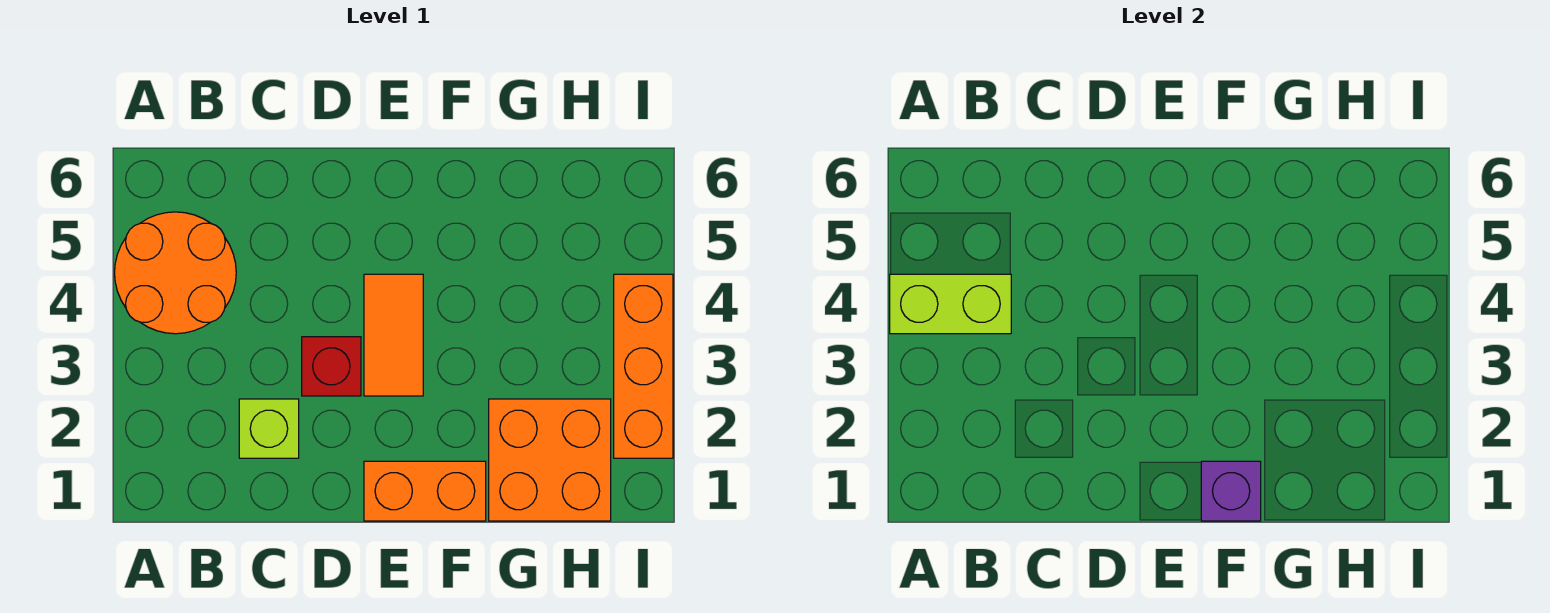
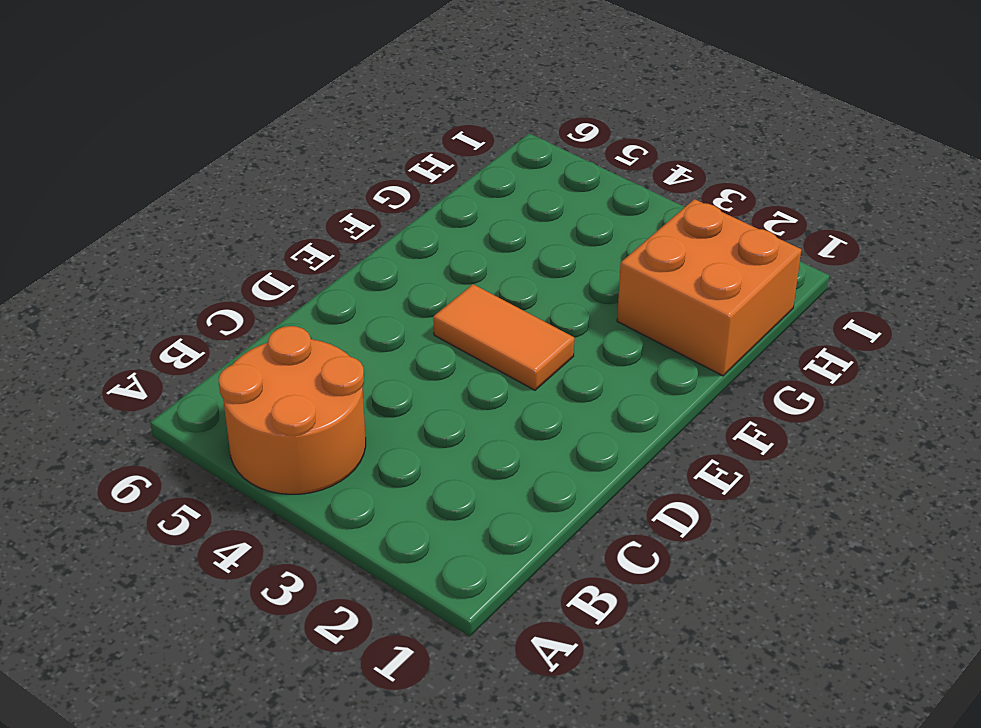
none -> lime 1x1 brick [239,399,299,458]
none -> red 1x1 brick [302,337,361,396]

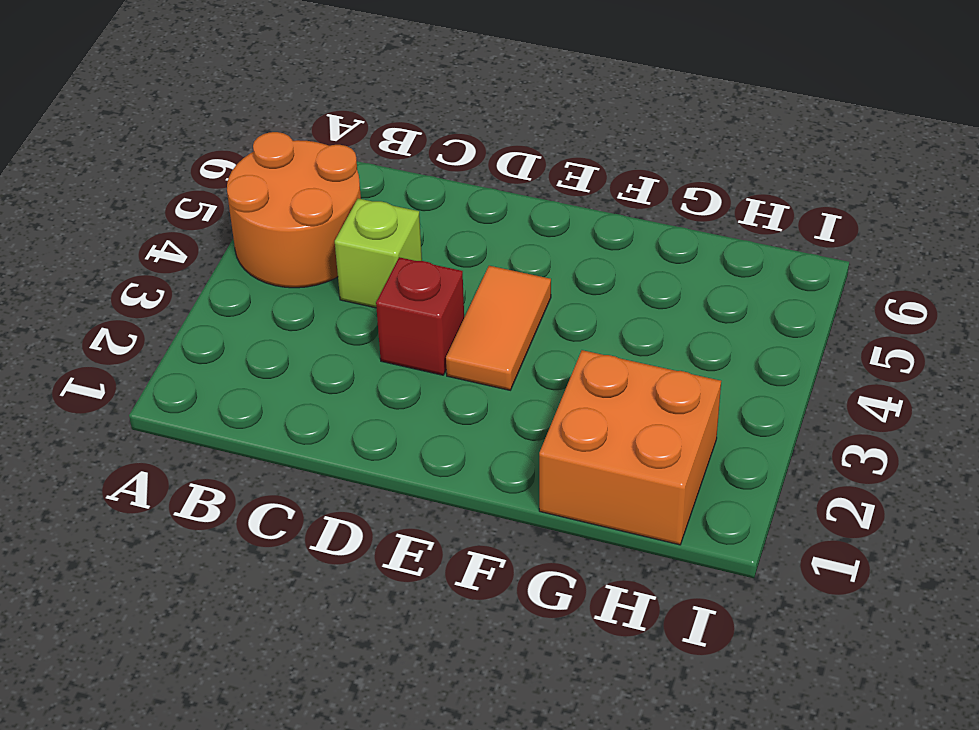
lime 1x1 brick [335,199,422,308] -> lime 1x1 brick moved to [239,399,299,458]
none -> orange 1x2 brick [364,461,486,521]
none -> orange 1x3 brick [614,274,673,458]

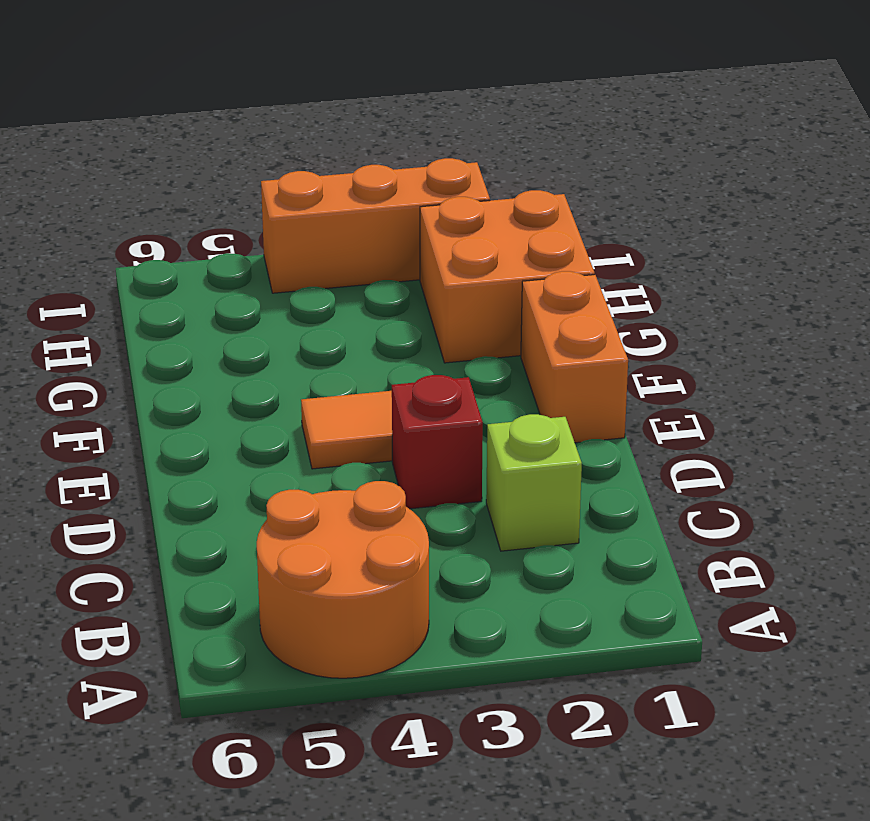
none -> lime 1x2 brick [890,274,1011,334]
none -> purple 1x1 brick [1201,461,1261,521]

